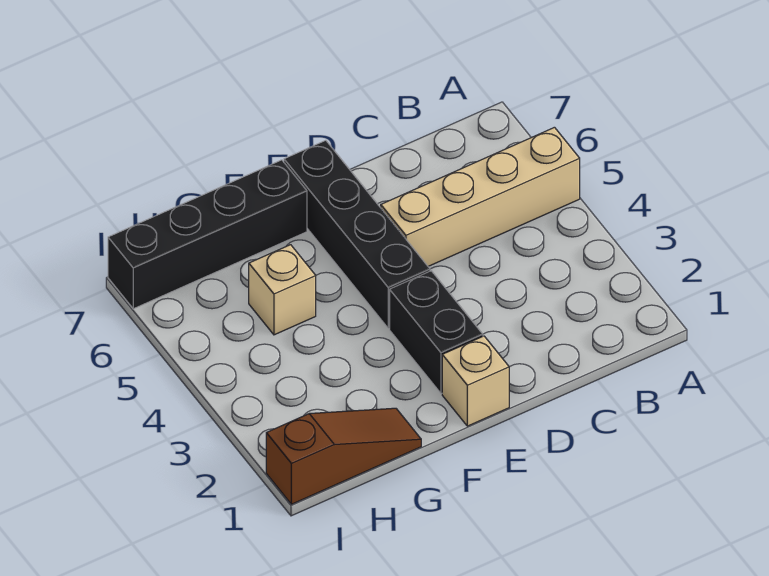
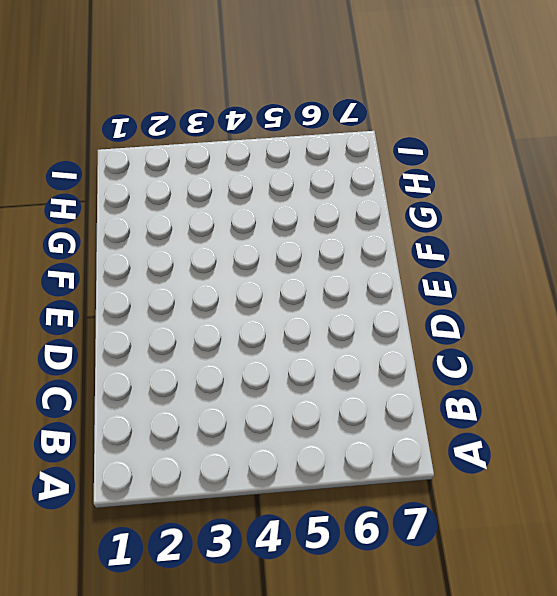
none -> tan 1x4 brick [381,127,580,266]
none -> tan 1x1 brick [442,336,509,426]

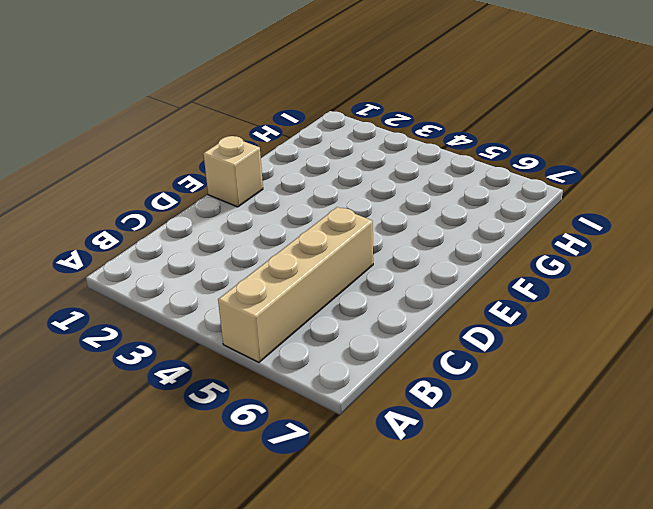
none -> black 1x2 brick [390,271,483,394]
none -> black 1x4 brick [284,140,430,328]

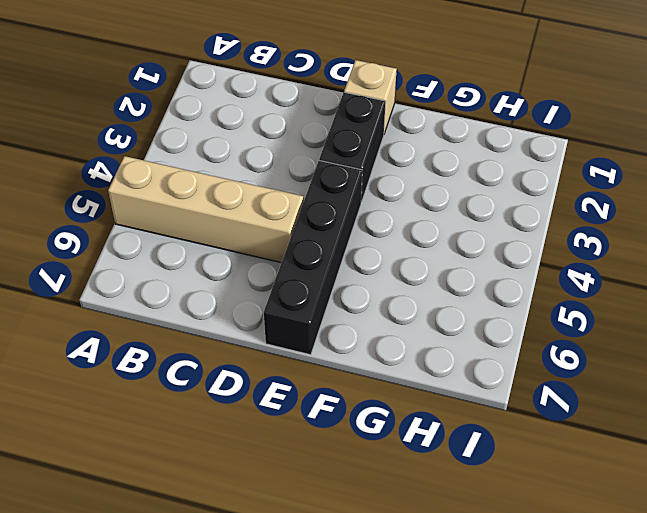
none -> black 1x4 brick [108,160,307,309]
none -> brown 1x3 slope [266,408,421,504]

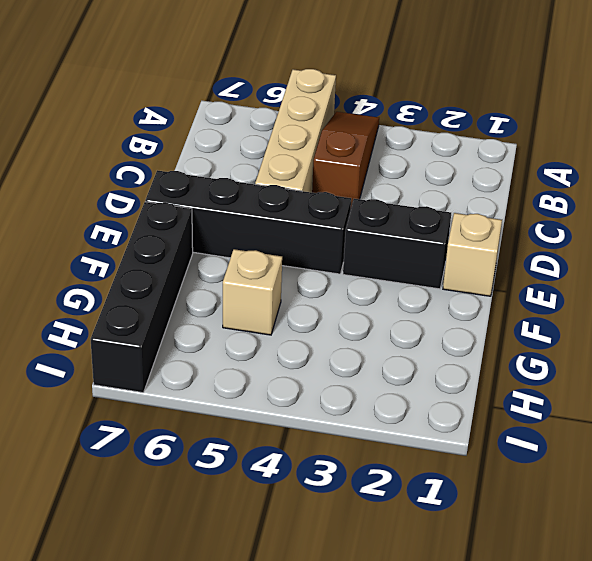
brown 1x3 slope [312,112,379,207] -> brown 1x3 slope moved to [266,408,421,504]

